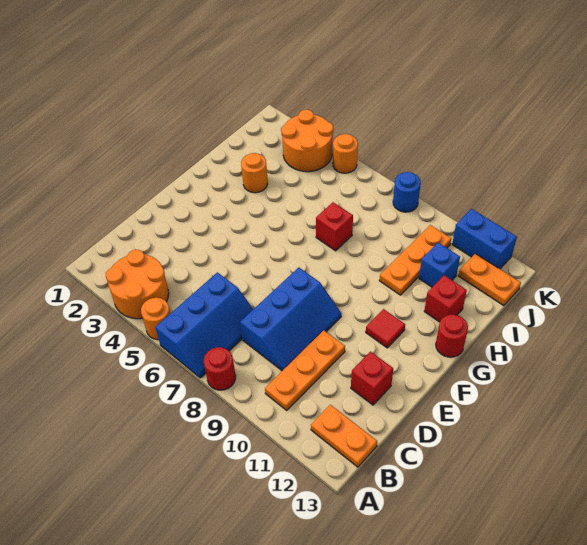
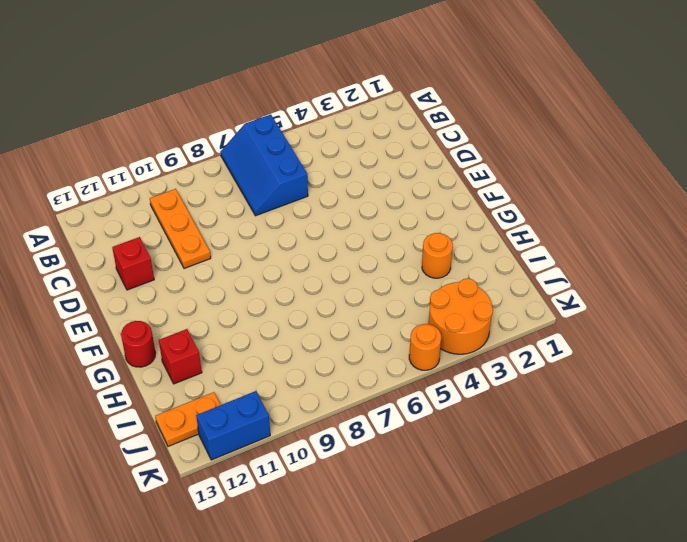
none -> orange 2x2 round brick [106,250,169,319]
none -> orange 1x1 round brick [141,298,171,340]
none -> red 1x1 round brick [204,347,236,390]

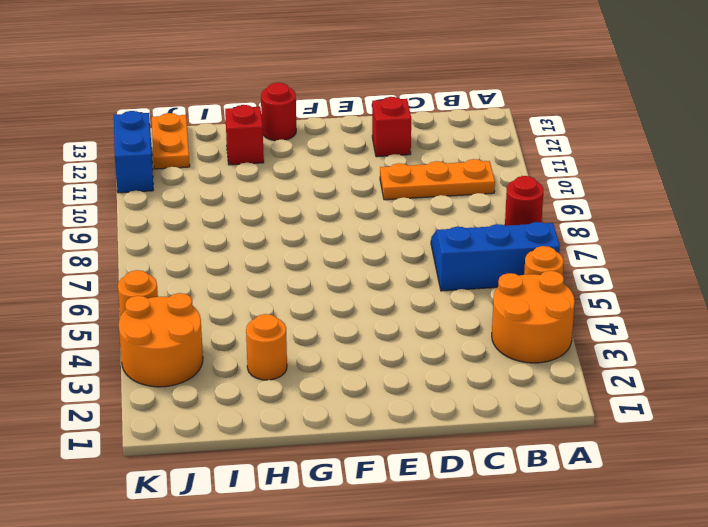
none -> orange 1x2 plate [311,405,377,467]
none -> blue 2x3 slope [240,268,342,371]
none -> red 1x1 tile [366,309,405,348]

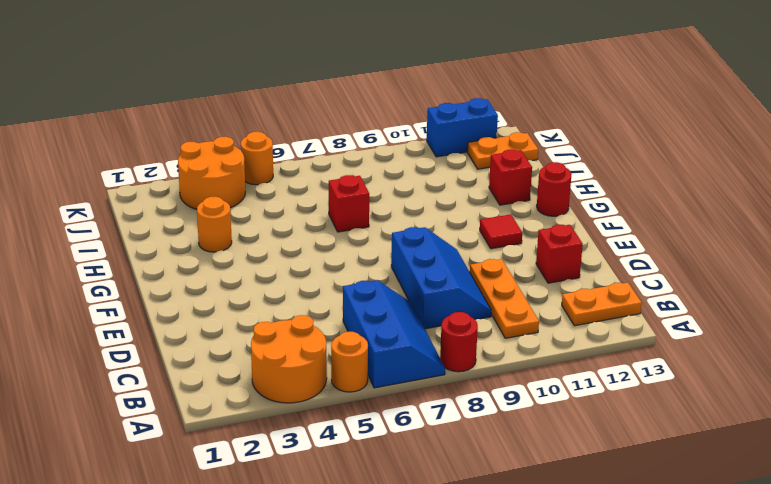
none -> orange 1x3 plate [379,225,451,295]
none -> blue 1x1 brick [419,243,460,287]
none -> blue 1x1 round brick [393,172,421,212]

